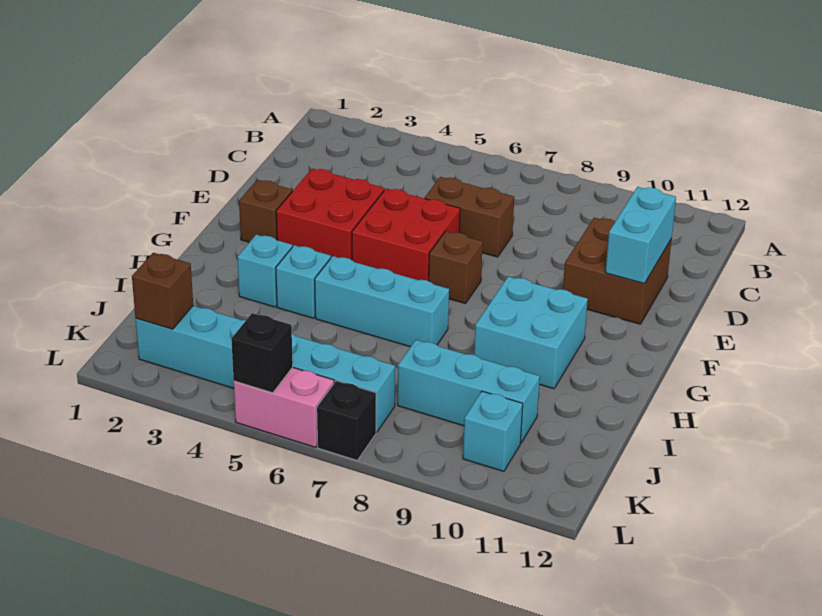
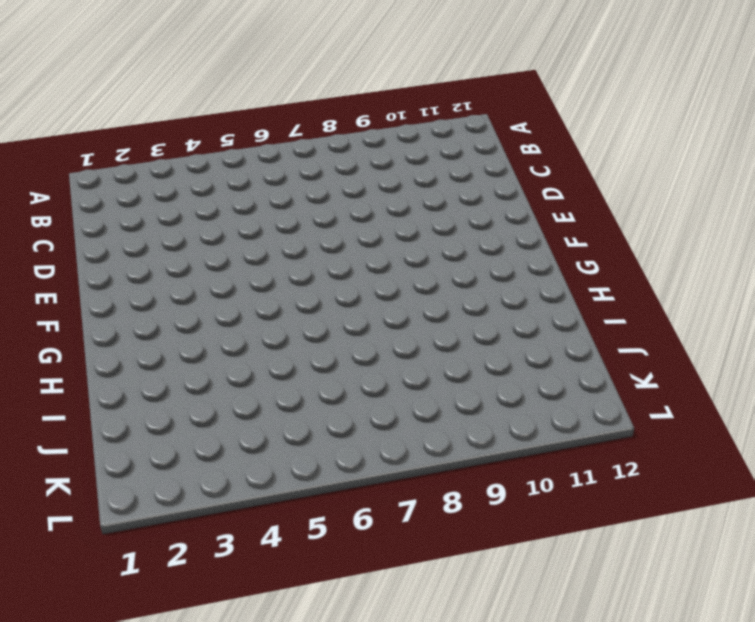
none -> brown 1x2 brick [425,177,514,257]
none -> brown 2x2 brick [563,218,672,324]
none -> red 2x2 brick [276,168,384,260]

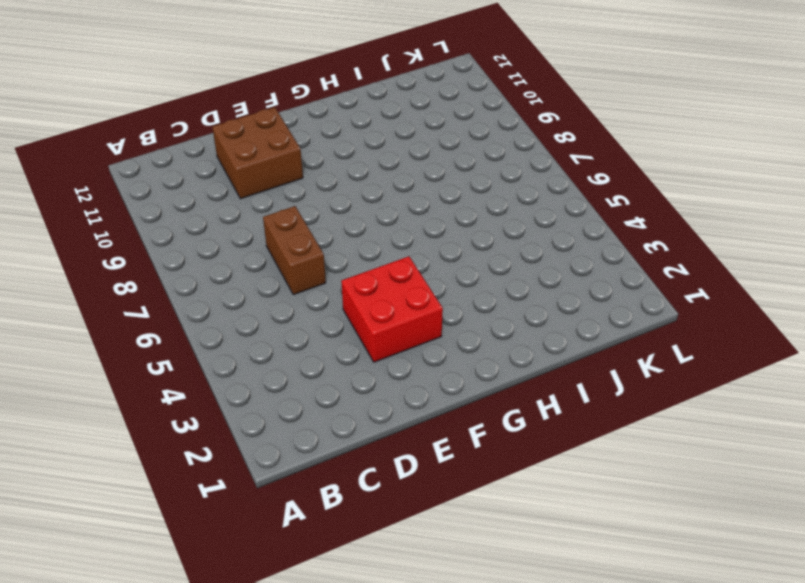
none -> red 2x2 brick [352,188,460,281]
none -> brown 1x1 brick [239,180,292,242]
none -> brown 1x1 brick [429,231,483,304]

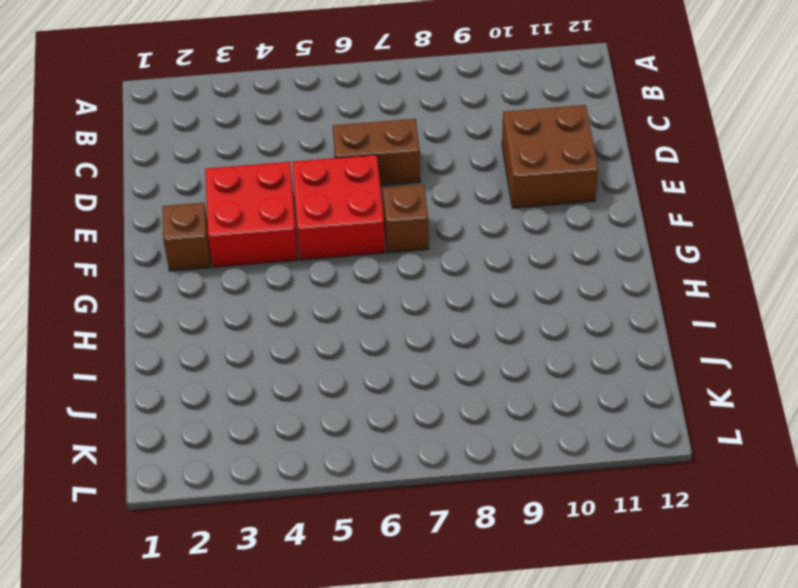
none -> cyan 2x2 brick [474,276,588,389]
none -> cyan 1x1 brick [237,234,292,307]
none -> cyan 1x1 brick [276,245,331,318]

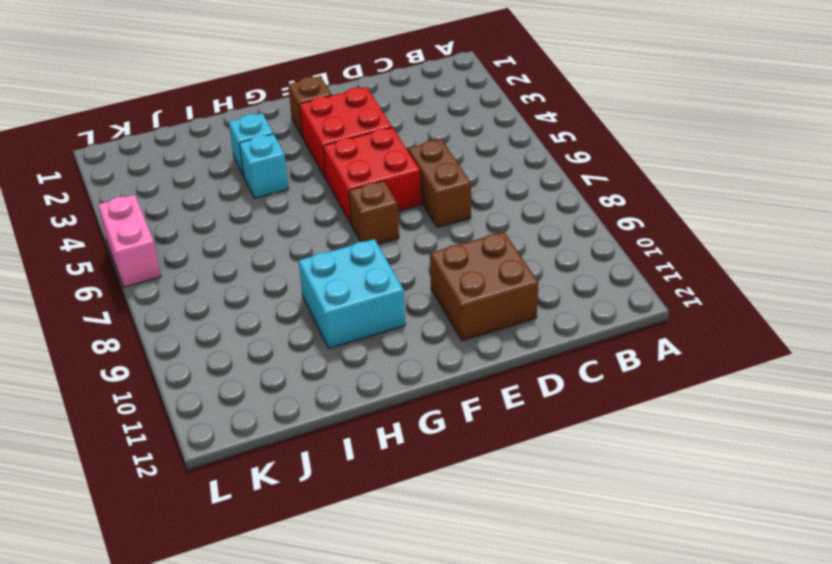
none -> cyan 1x3 brick [315,256,449,347]
none -> cyan 1x3 brick [398,340,540,443]
none -> cyan 1x6 brick [136,306,395,432]

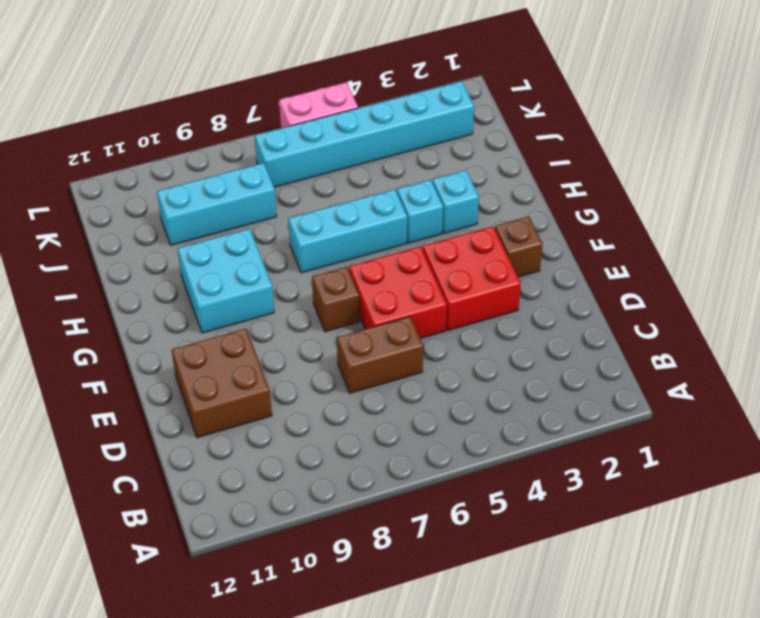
none -> cyan 1x1 brick [463,391,523,471]
none -> black 1x1 brick [317,381,376,460]
none -> cyan 1x2 brick [606,187,676,284]

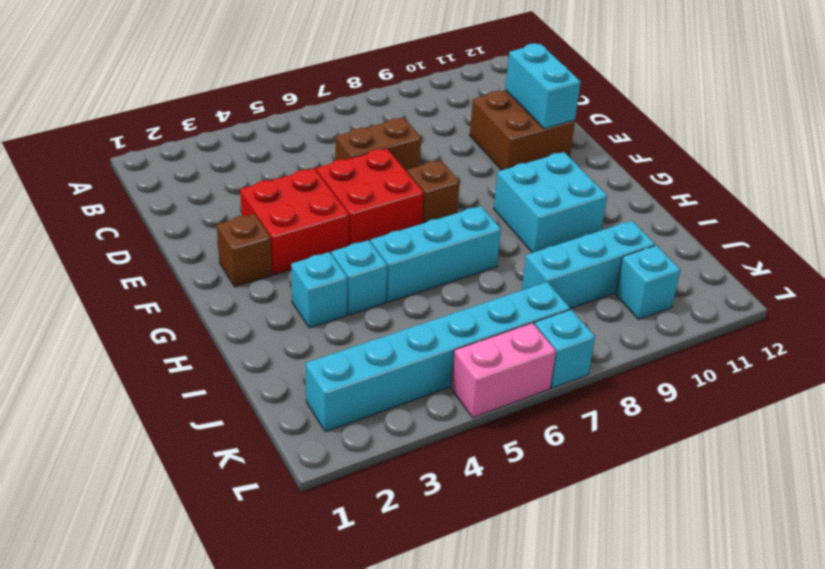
cyan 1x1 brick [534,309,595,388] -> black 1x1 brick [317,381,376,460]
none -> brown 1x1 brick [132,253,193,329]
none -> black 1x1 brick [231,313,293,393]

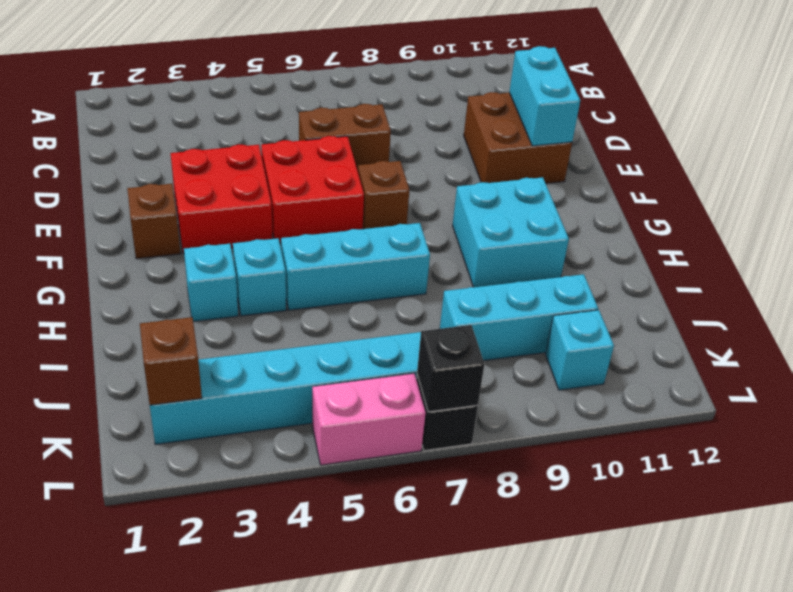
black 1x1 brick [417,325,485,412] -> black 1x1 brick moved to [231,313,293,393]

